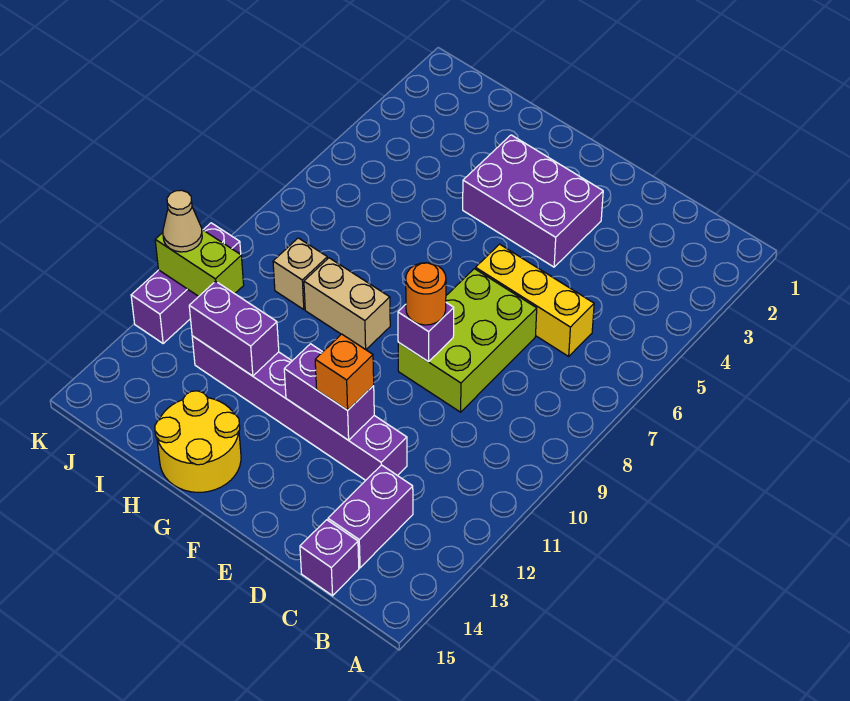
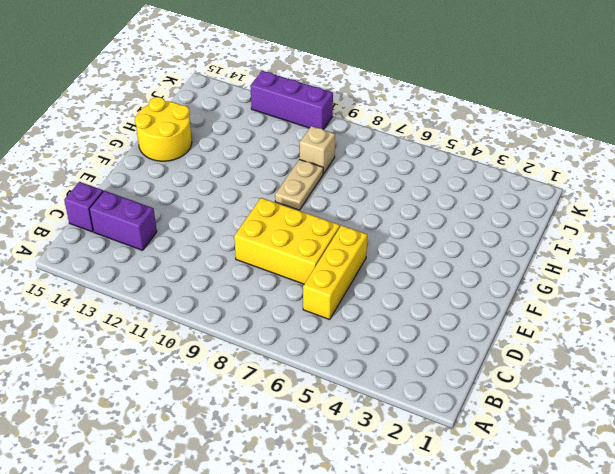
yellow 2x3 brick [234,198,340,284] -> lime 2x3 brick [398,269,537,412]
tan 1x2 plate [275,159,323,210] -> tan 1x2 brick [304,258,390,349]
none -> purple 1x6 brick [192,336,407,480]
none -> purple 2x3 brick [463,135,603,267]
none -> purple 1x1 brick [398,303,454,362]

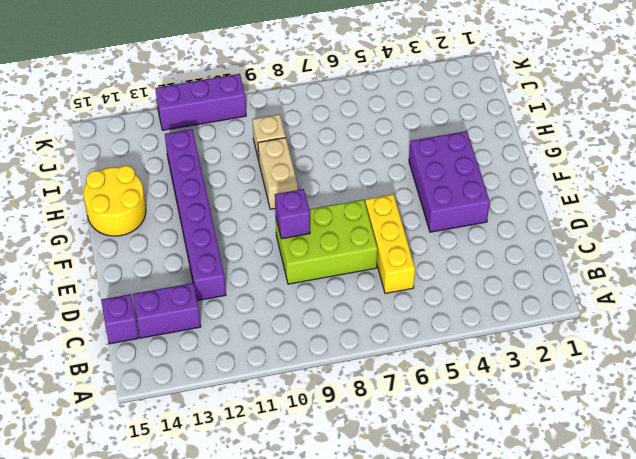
none -> purple 1x2 brick [284,344,374,440]
none -> purple 1x2 brick [189,281,279,376]
none -> lime 1x2 brick [155,230,244,296]

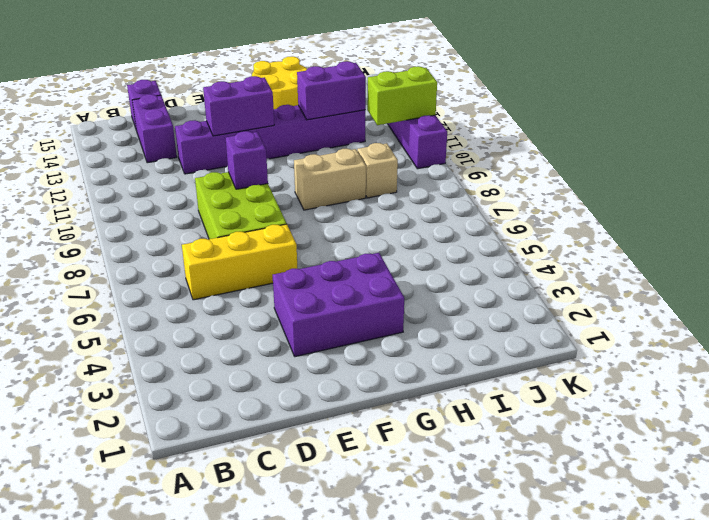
none -> orange 1x1 round brick [406,263,446,325]
none -> orange 1x1 brick [315,334,374,410]
none -> tan 1x1 cone [163,190,202,252]

